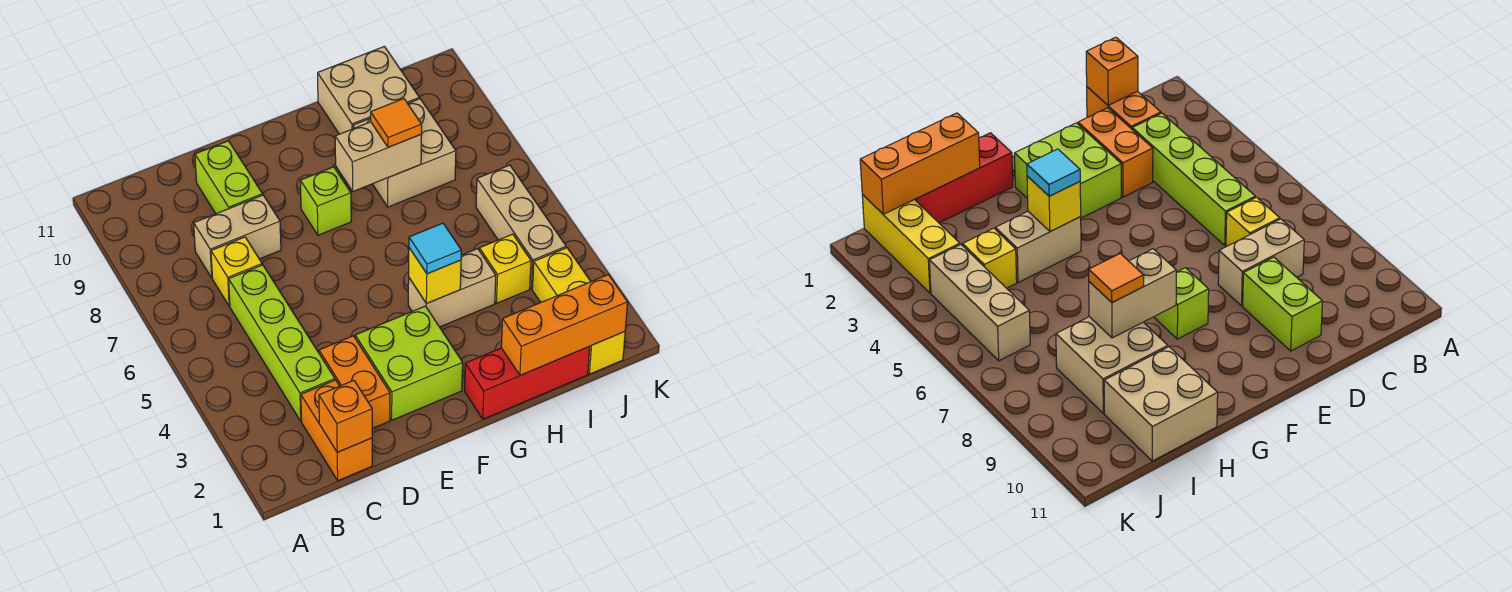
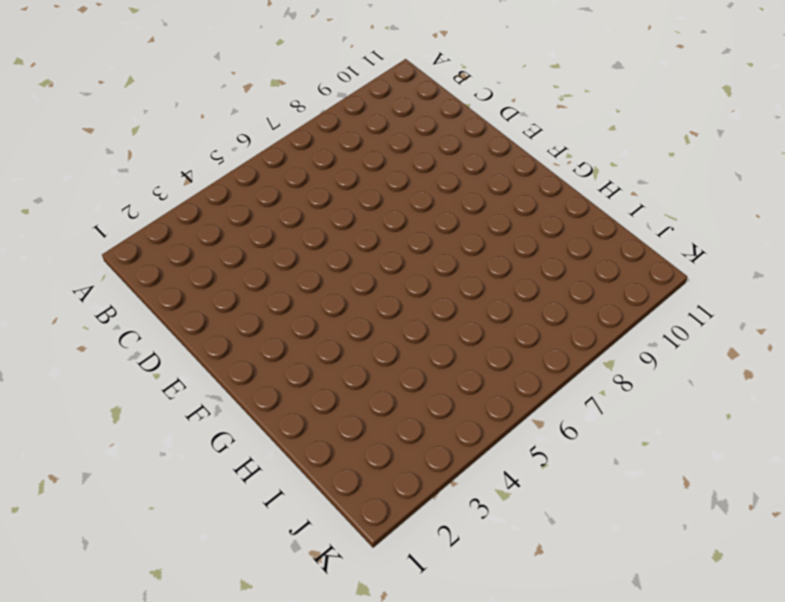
none -> orange 1x2 brick [301,380,372,481]
none -> lime 1x4 brick [229,265,335,421]
none -> yellow 1x1 brick [211,237,262,306]

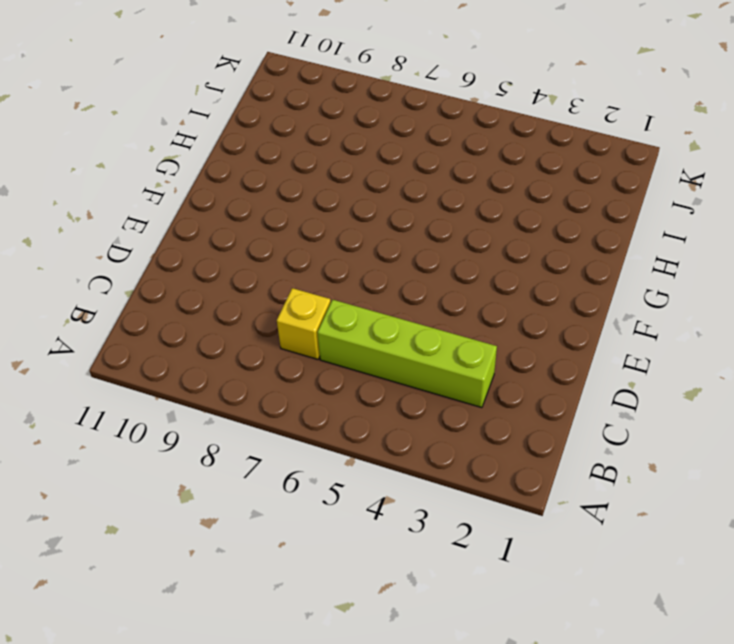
none -> orange 1x2 brick [301,380,372,481]
none -> tan 1x2 brick [194,195,281,278]
none -> orange 1x2 brick [319,336,390,429]

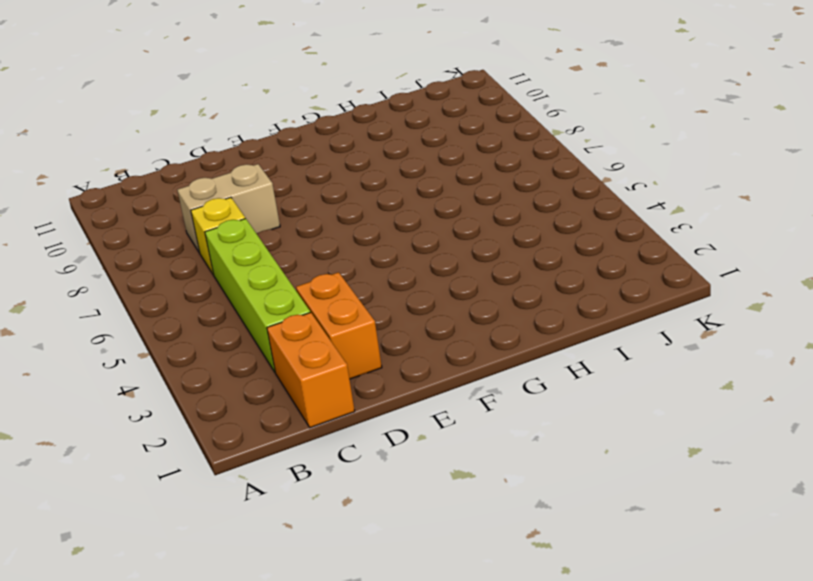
none -> lime 1x2 brick [195,141,263,214]
none -> lime 2x2 brick [355,306,463,420]
none -> lime 1x1 brick [300,167,351,235]

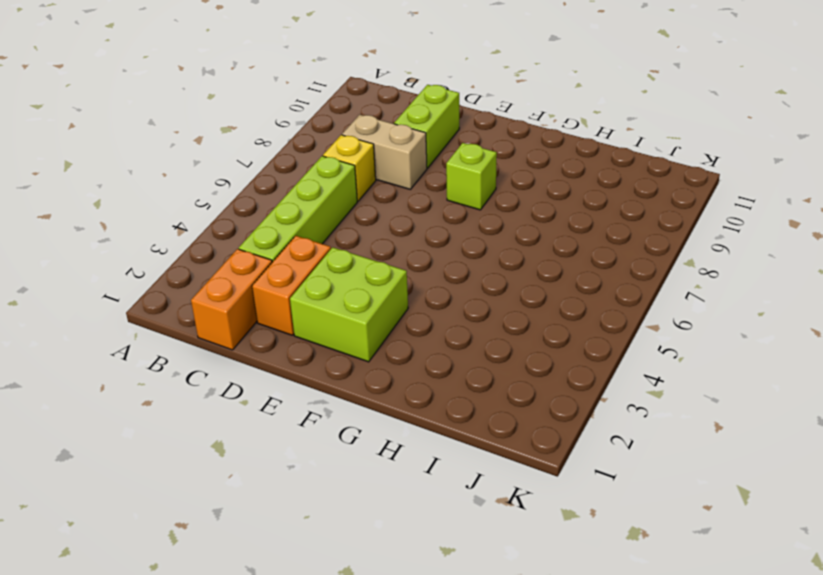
none -> red 1x3 brick [465,346,590,419]
none -> tan 1x2 brick [408,249,496,327]
none -> tan 2x2 brick [353,99,456,207]

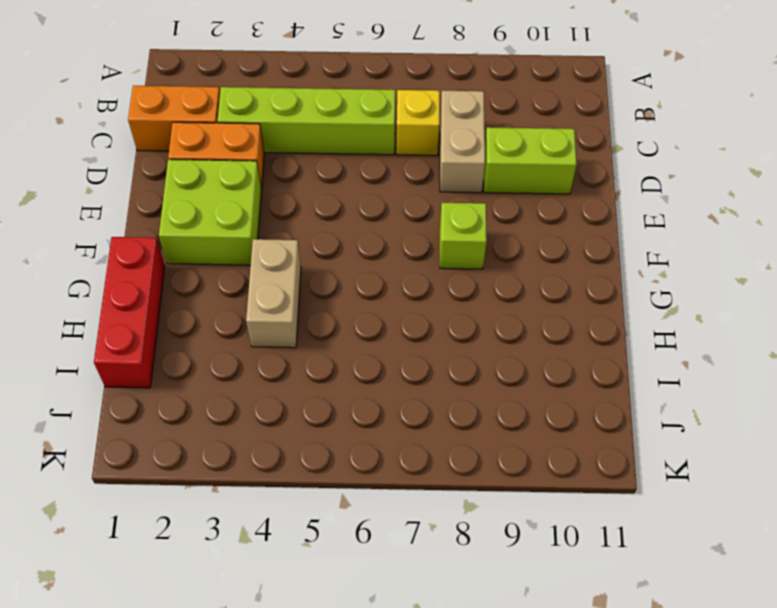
none -> tan 2x2 brick [353,99,456,207]
none -> tan 2x2 brick [318,46,419,134]
none -> yellow 1x1 brick [479,234,531,303]

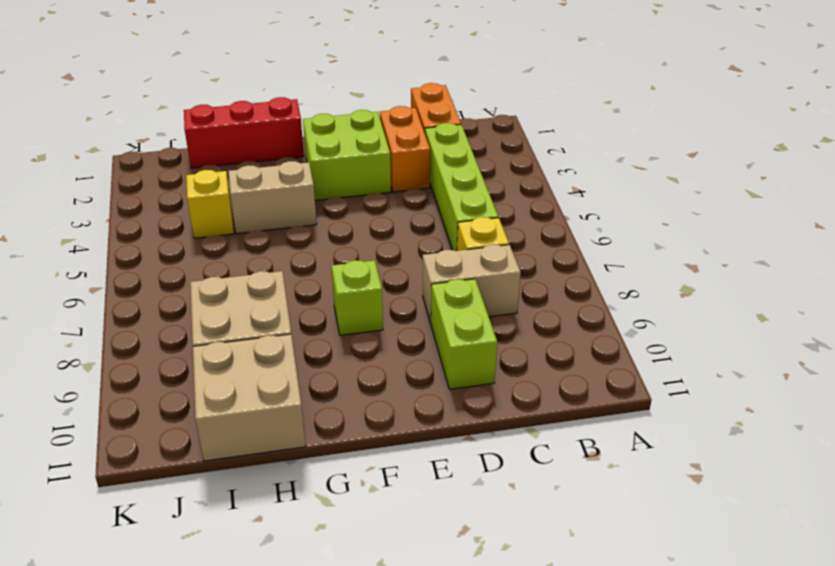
none -> yellow 1x3 brick [532,248,625,374]
none -> tan 1x3 brick [476,165,566,289]
none -> orange 1x1 brick [319,380,372,452]

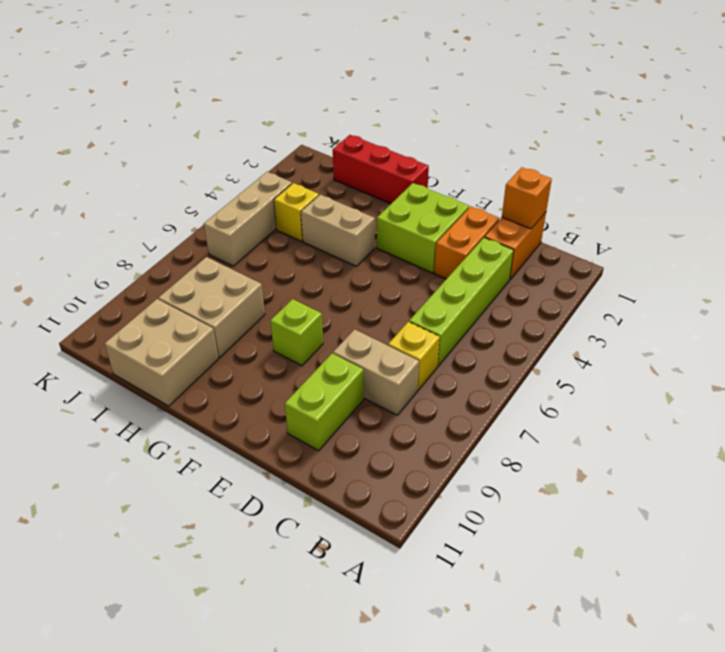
none -> yellow 1x3 brick [532,248,625,374]
none -> yellow 1x1 brick [409,248,461,304]
none -> tan 1x2 brick [335,122,422,191]

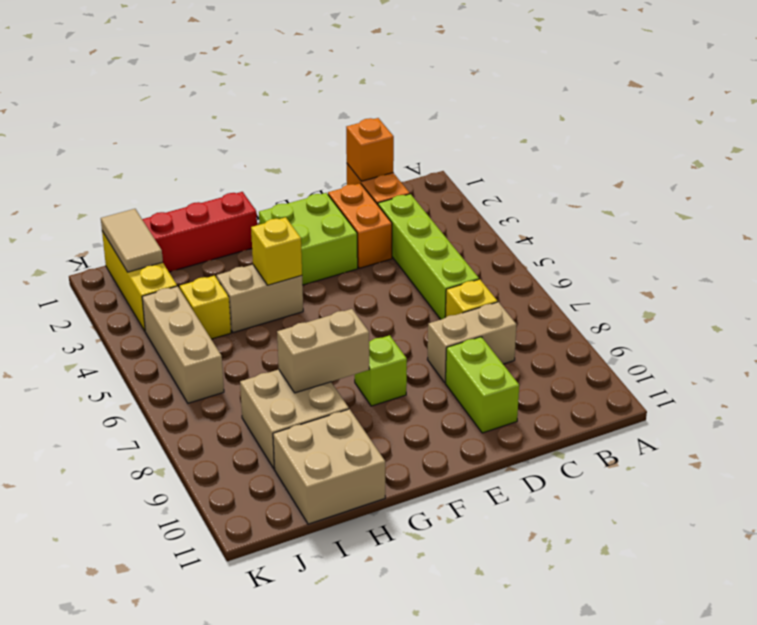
tan 1x2 tile [101,209,163,272] -> orange 1x3 brick [501,275,628,375]
none -> cyan 1x1 tile [409,223,461,274]
none -> orange 1x1 tile [371,99,422,147]

